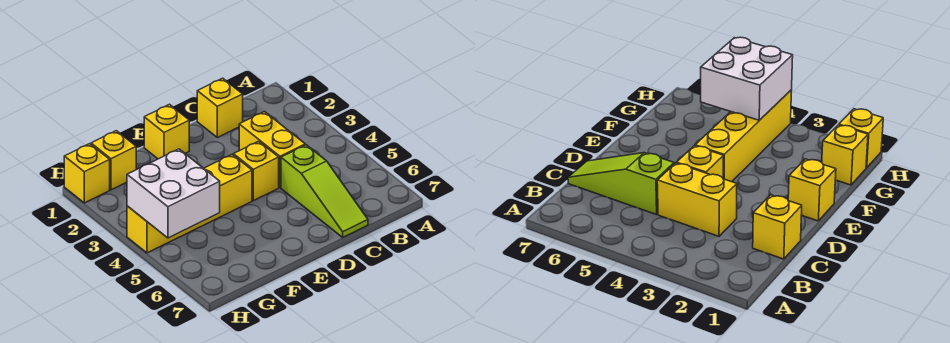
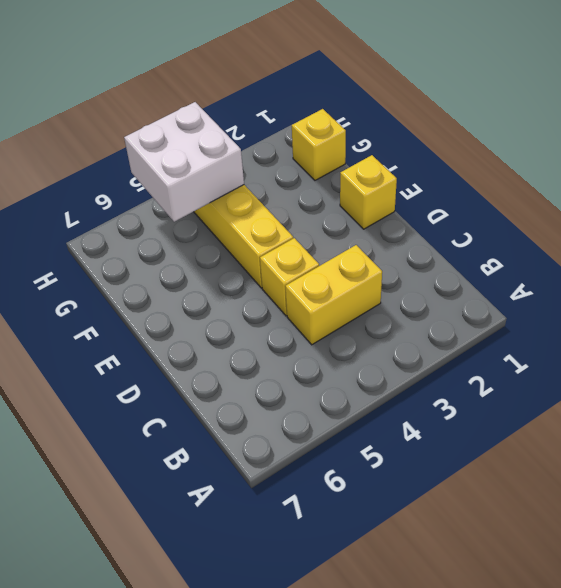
none -> yellow 1x1 brick [197,78,243,138]
none -> lime 1x3 slope [281,145,368,237]

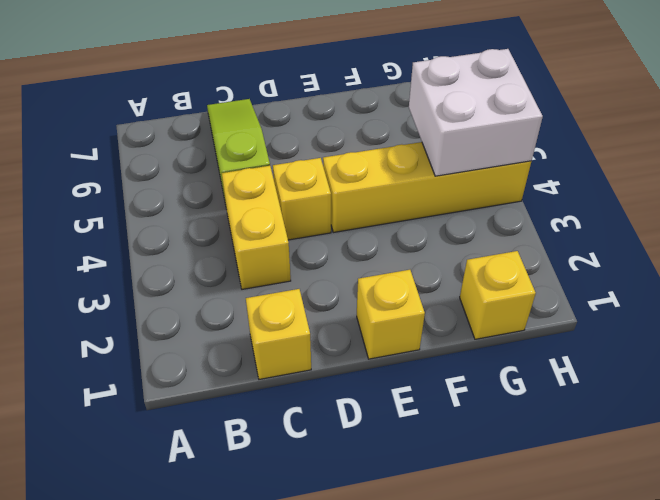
none -> yellow 1x1 brick [64,144,110,203]

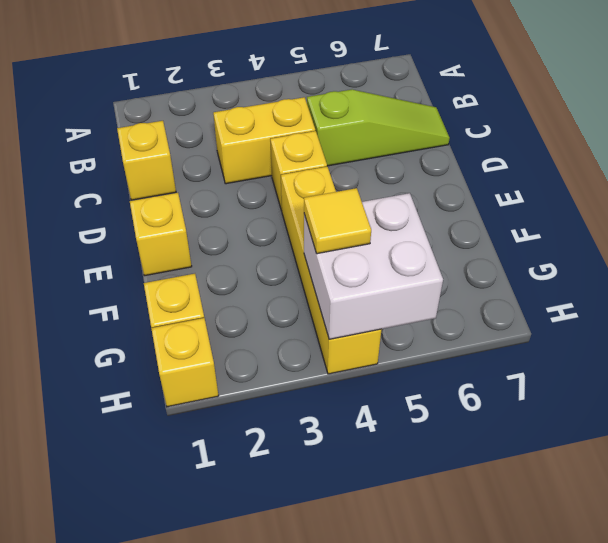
yellow 1x1 tile [304,188,371,254] -> none

